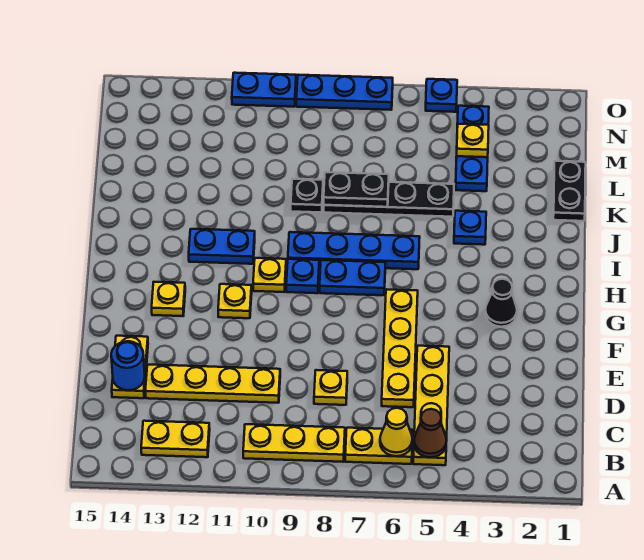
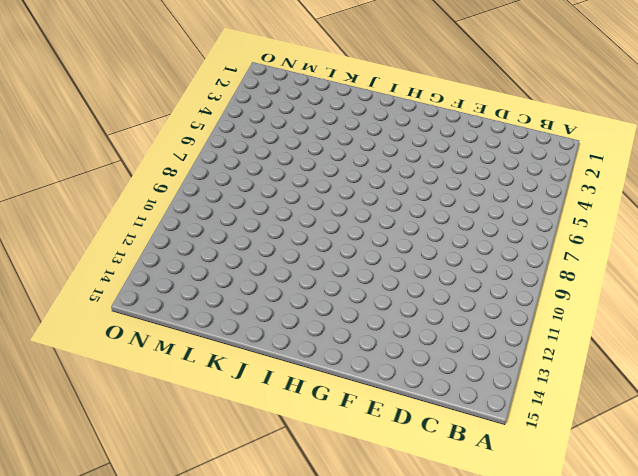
none -> yellow 1x4 plate [413,346,449,465]
none -> yellow 1x2 plate [345,428,413,464]
none -> yellow 1x3 plate [243,424,345,462]

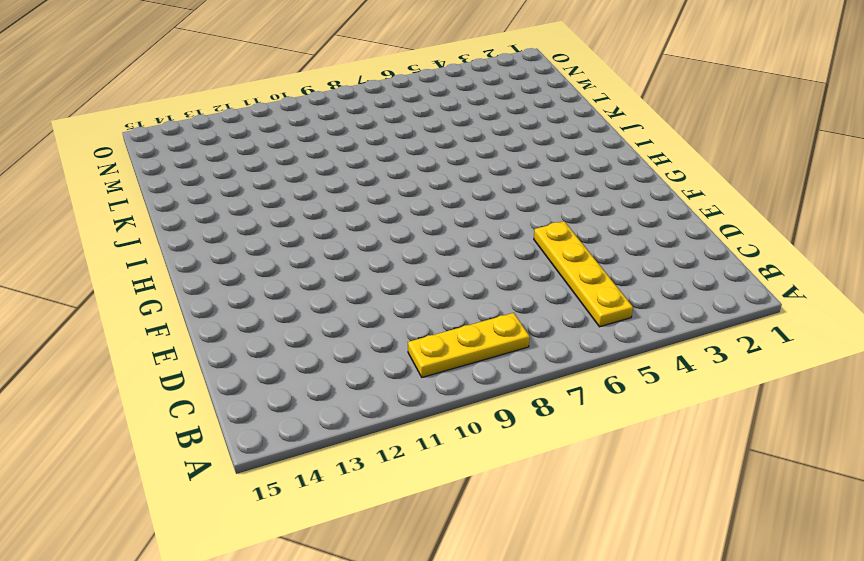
none -> yellow 1x2 plate [345,428,413,464]
none -> yellow 1x2 plate [141,421,210,457]
none -> yellow 1x4 plate [382,289,418,407]

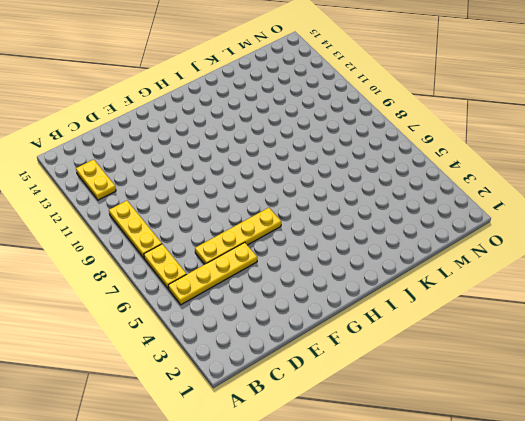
none -> yellow 1x1 plate [314,370,347,405]
none -> yellow 1x4 plate [145,365,280,403]
none -> yellow 1x2 plate [112,336,148,398]

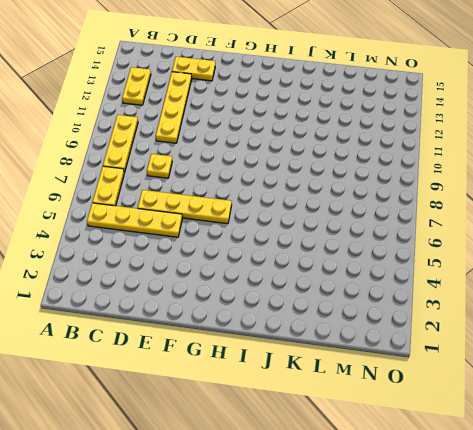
none -> black 1x1 cone [485,279,517,327]
none -> yellow 1x1 plate [218,284,252,318]
none -> yellow 1x1 plate [152,282,185,316]

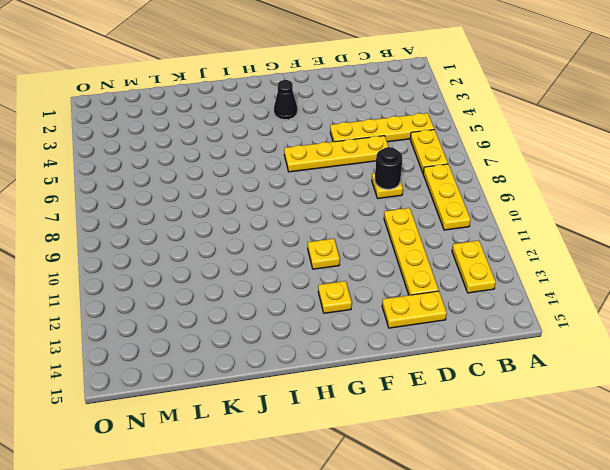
black 1x1 round brick [375,147,402,189] -> none
none -> blue 1x2 plate [320,260,385,295]
none -> blue 1x1 plate [286,259,319,293]
none -> yellow 1x1 plate [253,258,286,292]

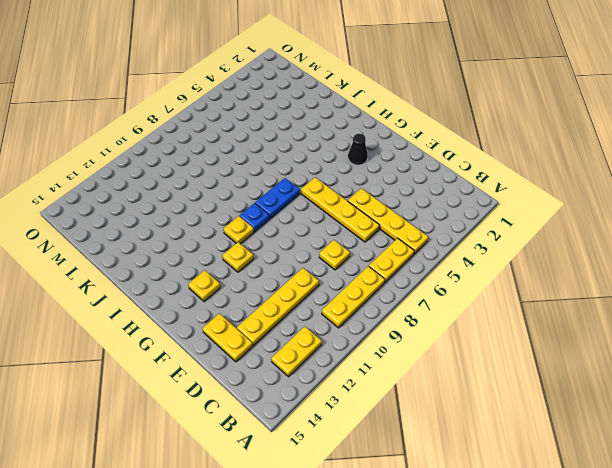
none -> blue 1x4 plate [288,232,420,269]
none -> blue 1x2 plate [189,229,255,264]
none -> blue 1x1 plate [454,211,486,245]

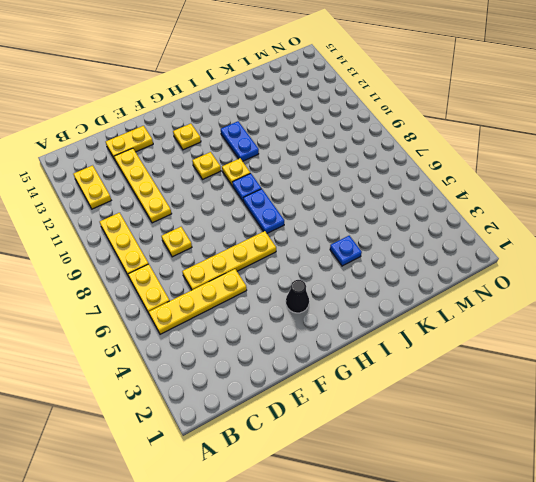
none -> blue 1x4 plate [288,232,420,269]
none -> black 1x2 plate [553,161,586,221]
none -> black 1x4 plate [324,182,454,217]

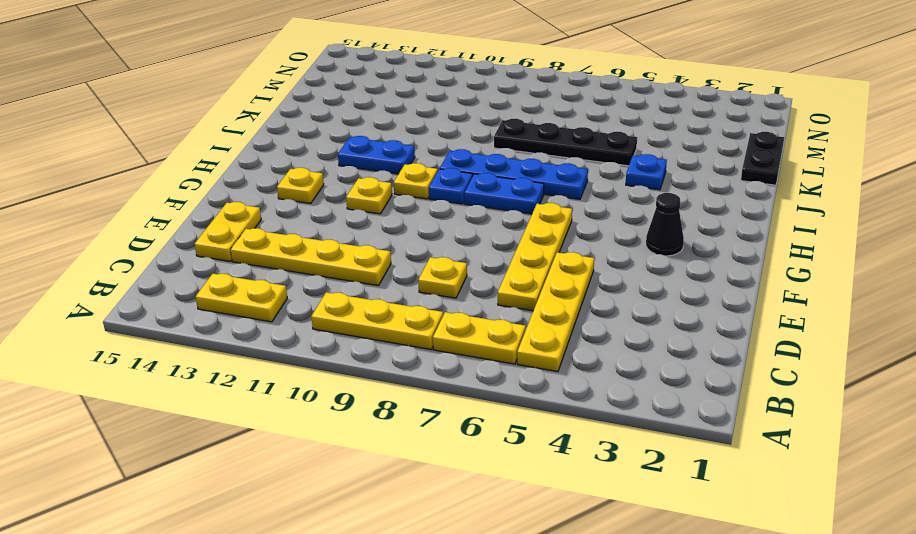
none -> black 1x1 plate [291,179,323,213]
none -> blue 1x3 plate [456,106,489,191]
none -> blue 1x1 plate [426,79,457,112]

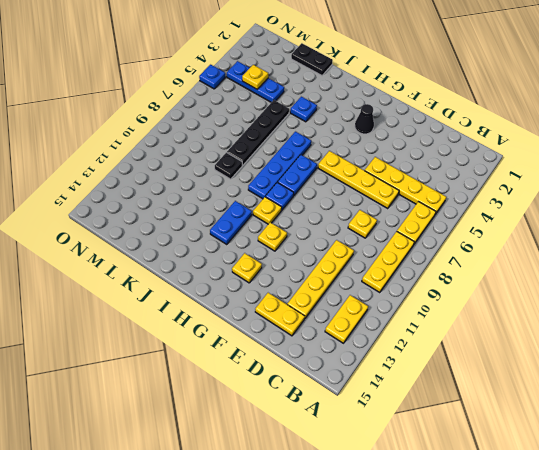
none -> blue 1x3 plate [296,75,393,110]
none -> blue 1x2 plate [232,73,296,107]
none -> brown 1x1 cone [414,409,447,457]

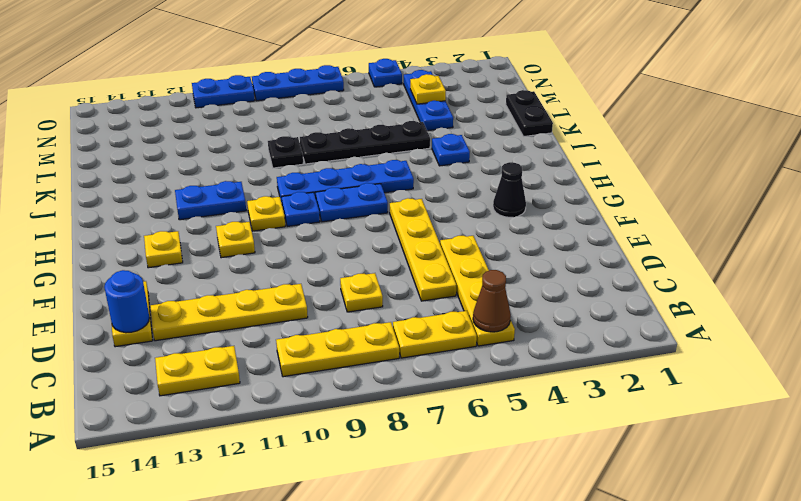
none -> yellow 1x1 cone [380,408,412,456]
none -> black 1x2 plate [324,172,389,207]

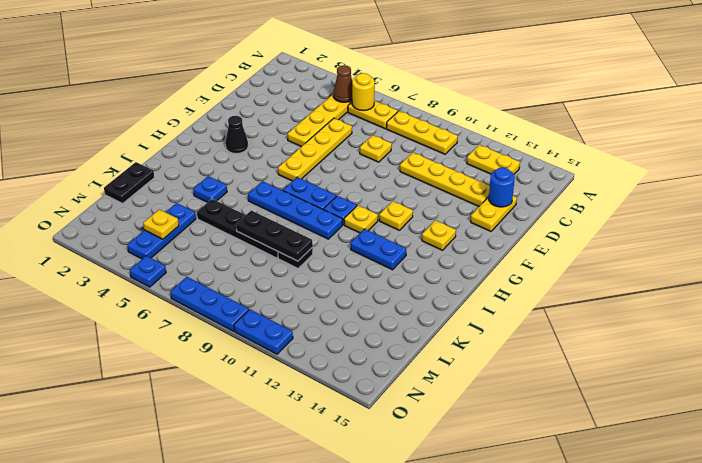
yellow 1x1 round brick [352,73,375,111] -> yellow 1x1 cone [380,408,412,456]
black 1x3 plate [236,210,313,261] -> black 1x2 plate [324,172,389,207]

